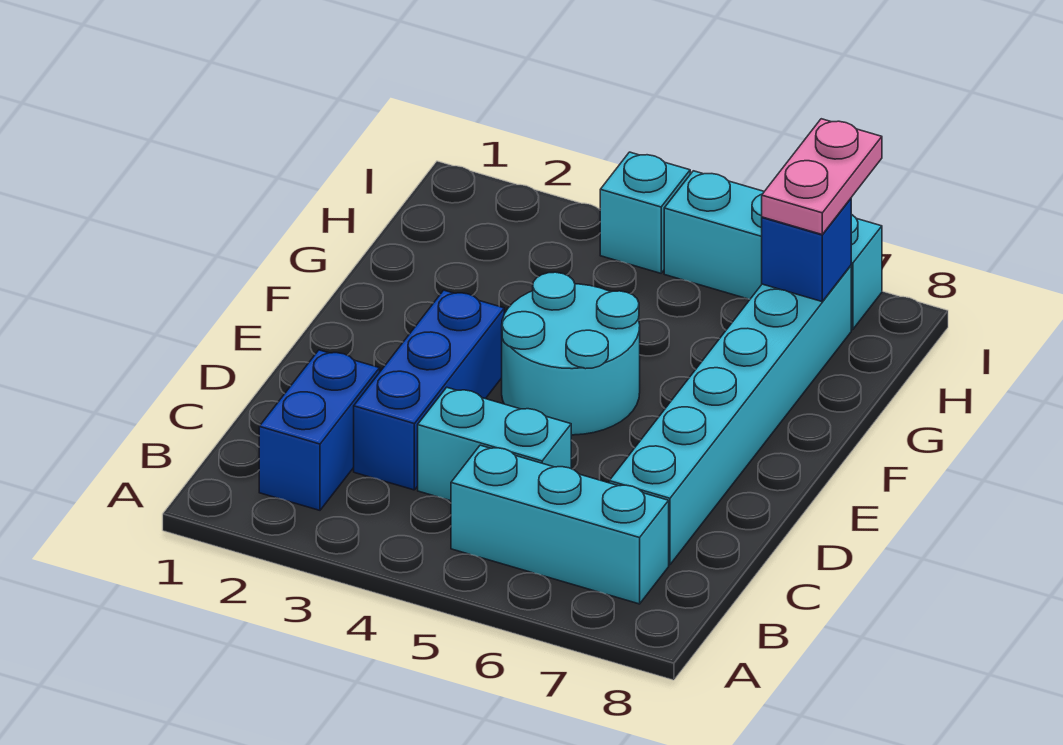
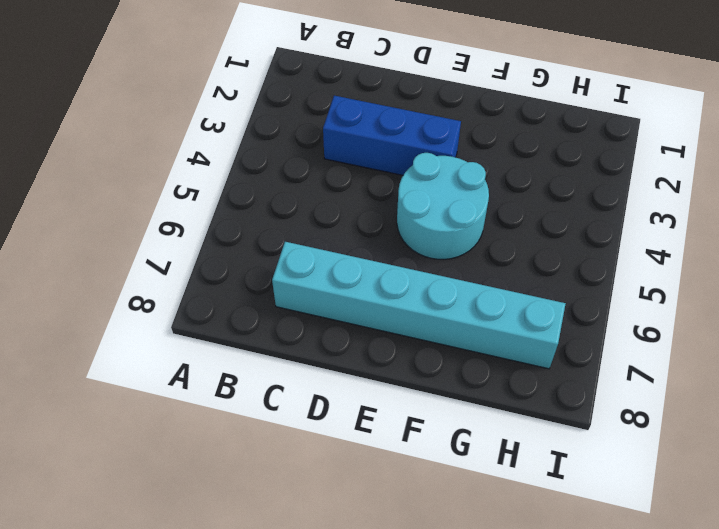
none -> blue 1x2 brick [259,350,380,510]
none -> cyan 1x3 brick [451,445,669,604]

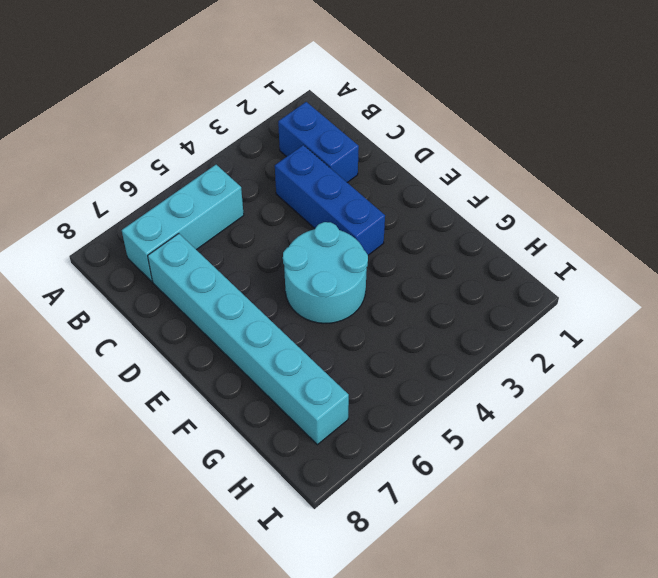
none -> cyan 1x2 brick [418,387,571,501]
none -> cyan 1x1 brick [600,152,690,273]

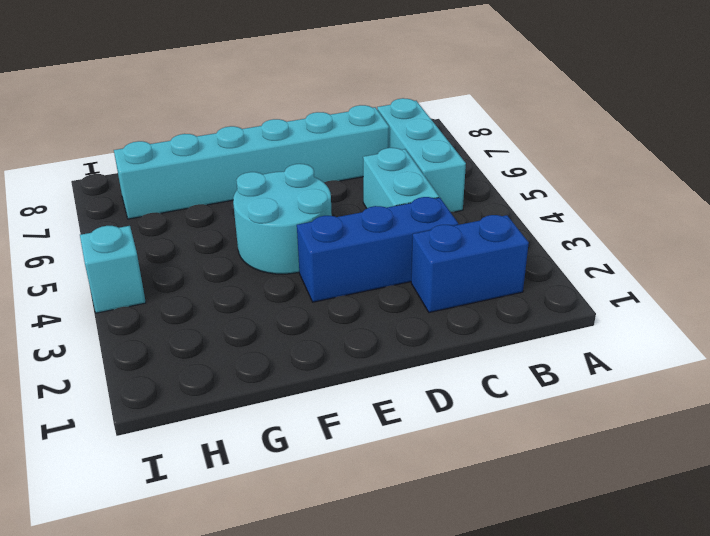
none -> cyan 1x3 brick [664,171,882,330]
none -> blue 1x1 brick [762,199,851,302]

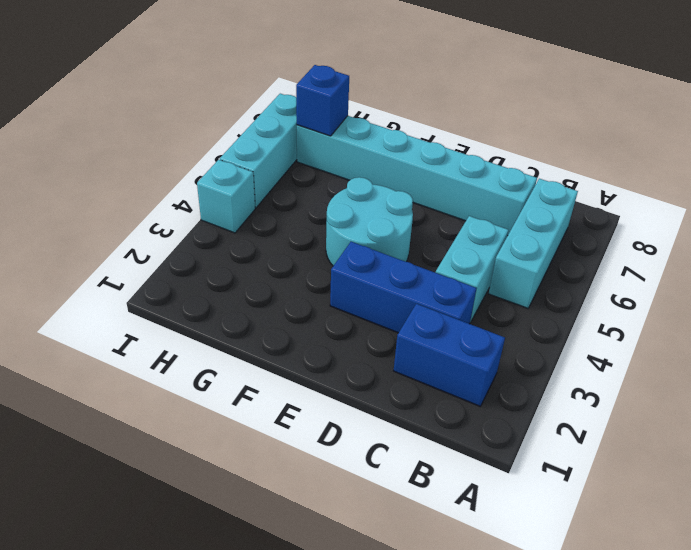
none -> pink 1x2 plate [762,119,882,234]

